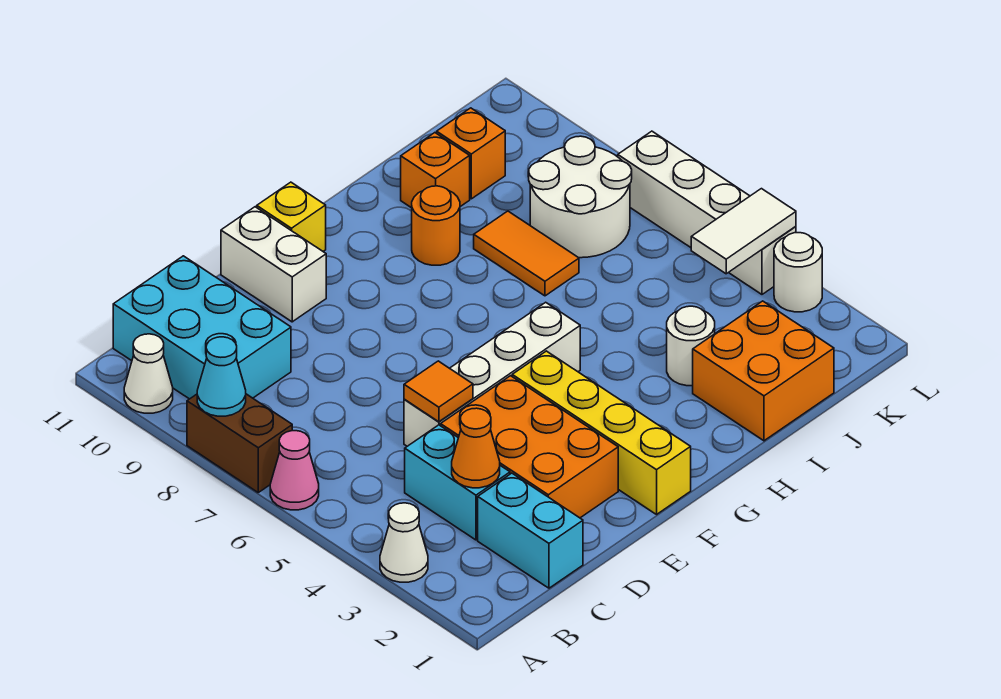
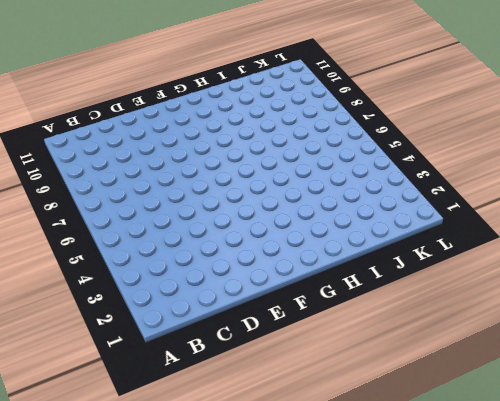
none -> white 1x1 cone [380,503,428,582]
none -> pink 1x1 cone [270,431,319,510]
none -> brown 1x2 brick [187,394,292,492]

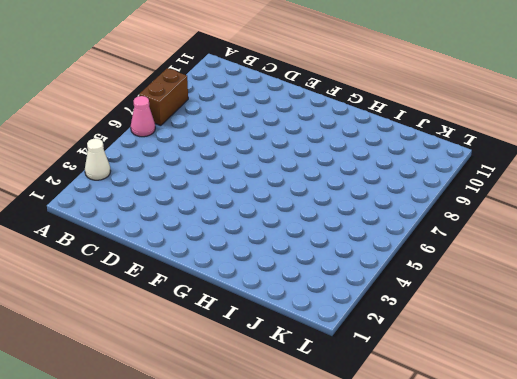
none -> white 1x1 cone [124,334,173,413]
none -> cyan 2x3 brick [113,256,291,399]
none -> cyan 1x2 brick [478,473,583,588]

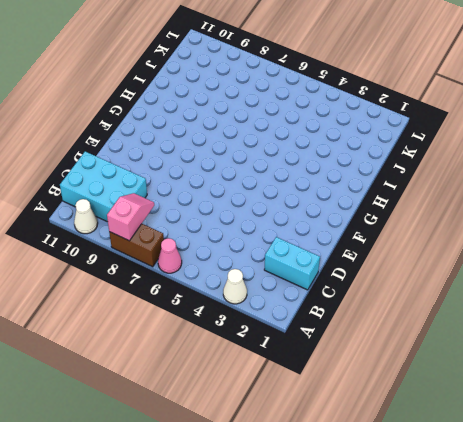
pink 1x2 slope [107,193,154,241] -> cyan 1x1 cone [197,337,246,416]
none -> cyan 1x2 brick [405,425,510,540]
none -> orange 2x3 brick [441,376,618,518]
none -> white 1x4 brick [404,302,580,446]

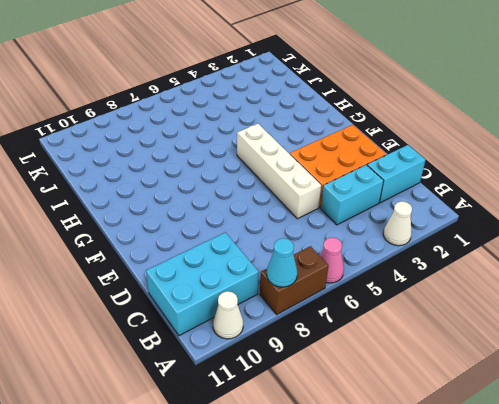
none -> white 1x2 brick [221,207,326,322]
none -> yellow 1x4 brick [512,351,691,514]
none -> yellow 1x1 brick [257,182,326,251]

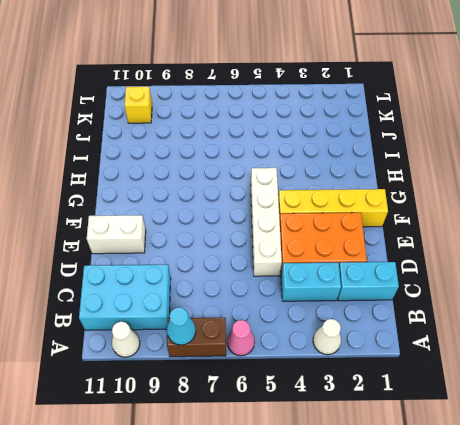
yellow 1x1 brick [125,87,152,123] -> yellow 1x1 brick moved to [257,182,326,251]
none -> orange 1x1 round brick [412,186,460,265]
none -> orange 2x2 brick [693,301,834,441]
none -> white 1x1 round brick [667,306,715,386]

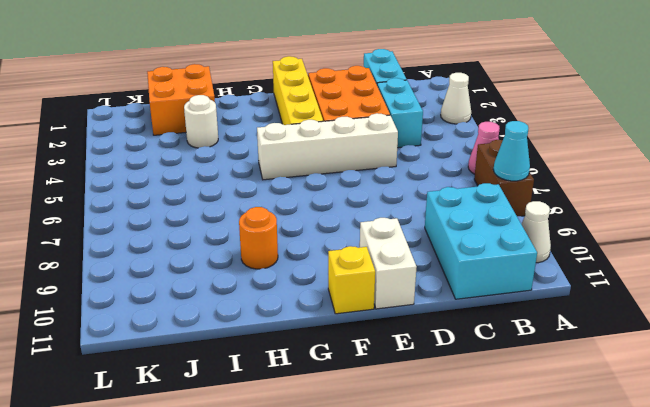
none -> orange 1x2 tile [474,211,579,296]
none -> orange 1x1 brick [401,133,470,208]
none -> white 2x2 round brick [529,136,632,258]

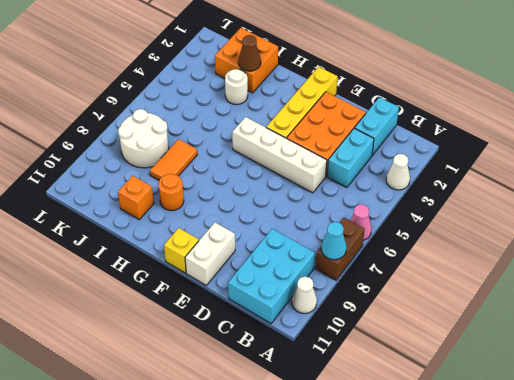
brown 1x1 cone [238,35,261,71] -> none
none -> orange 1x1 brick [437,108,505,199]
none -> white 1x1 round brick [774,233,822,312]
none -> white 1x4 brick [618,131,796,294]

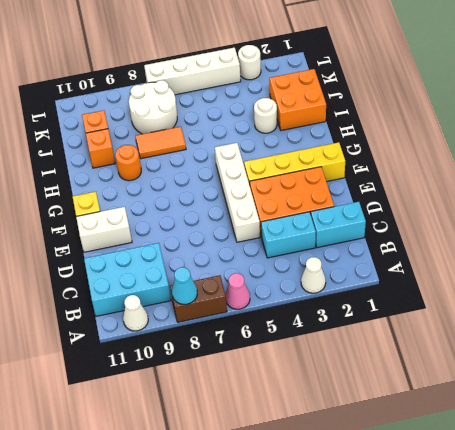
none -> orange 1x1 cone [452,408,500,488]
none -> orange 1x1 tile [404,361,473,422]
none -> white 1x2 tile [691,189,796,274]

